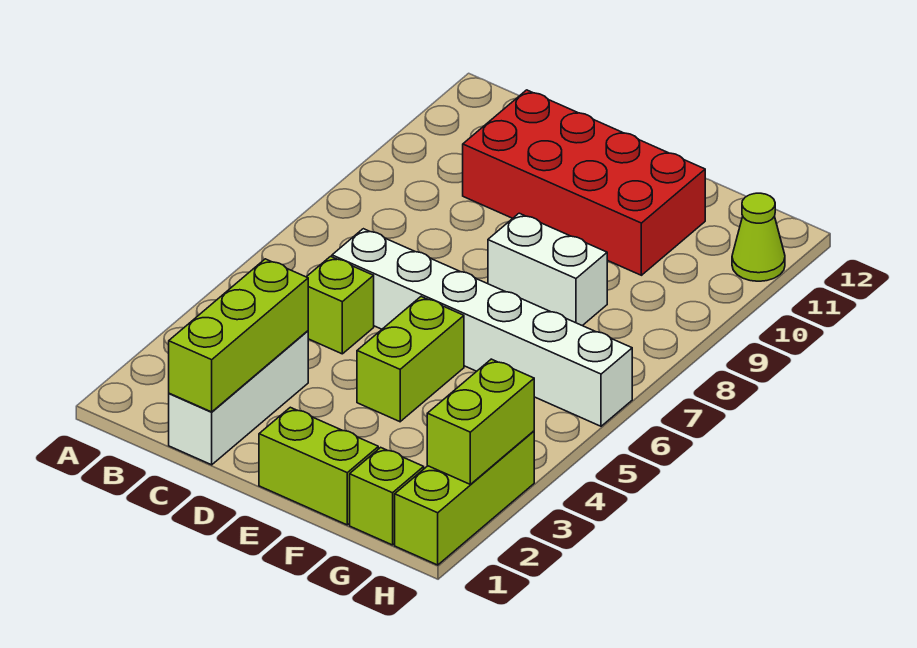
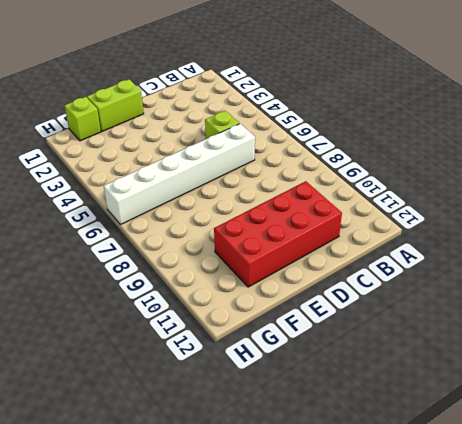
none -> white 1x3 brick [169,331,308,465]
none -> lime 1x2 brick [357,297,464,422]
none -> white 1x2 brick [488,213,607,326]

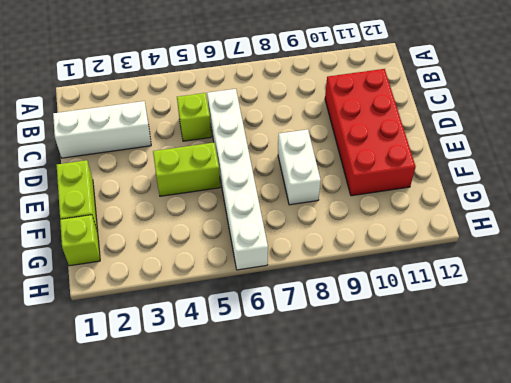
none -> lime 1x3 brick [395,431,534,565]
none -> lime 1x1 cone [732,193,785,281]
none -> lime 1x3 brick [169,259,308,412]

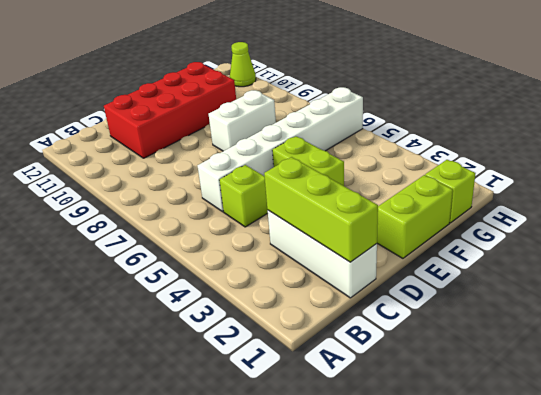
none -> lime 1x3 brick [395,431,534,565]
none -> lime 1x2 brick [427,359,534,484]

